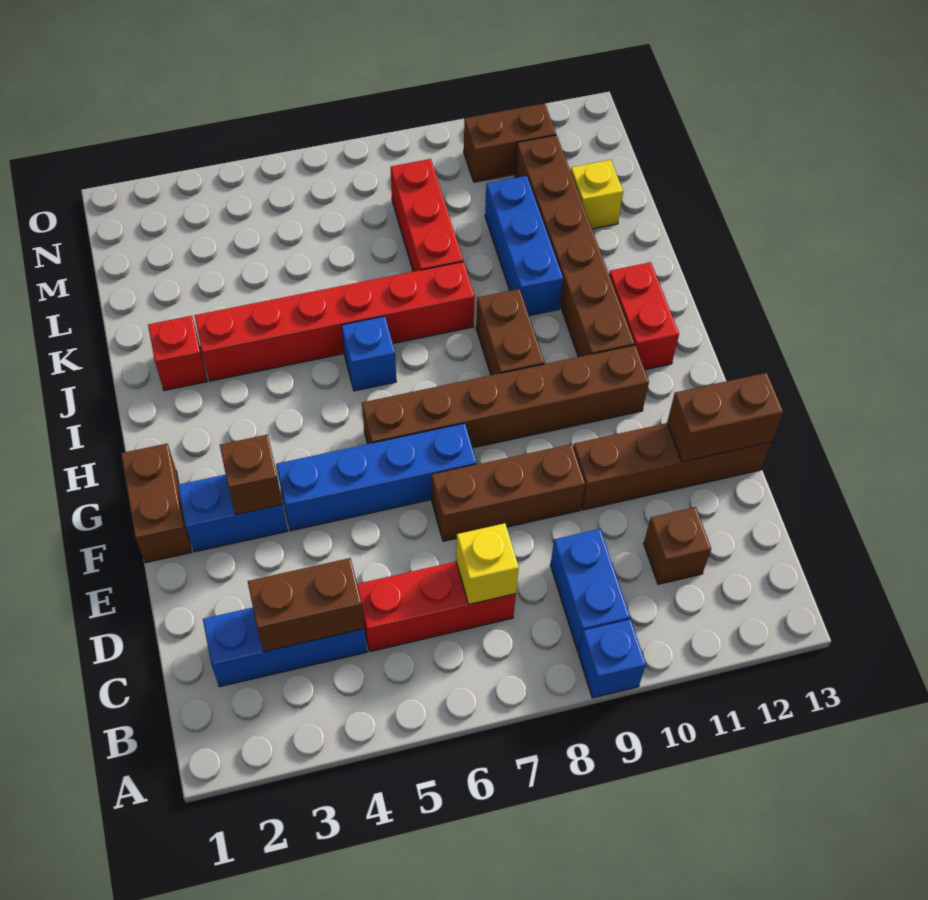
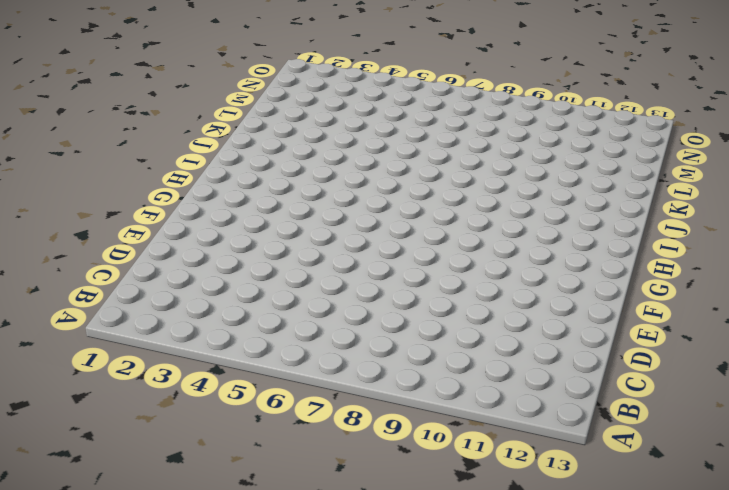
none -> blue 1x1 brick [578,619,646,698]
none -> blue 1x2 brick [550,529,630,651]
none -> blue 1x3 brick [203,608,367,687]

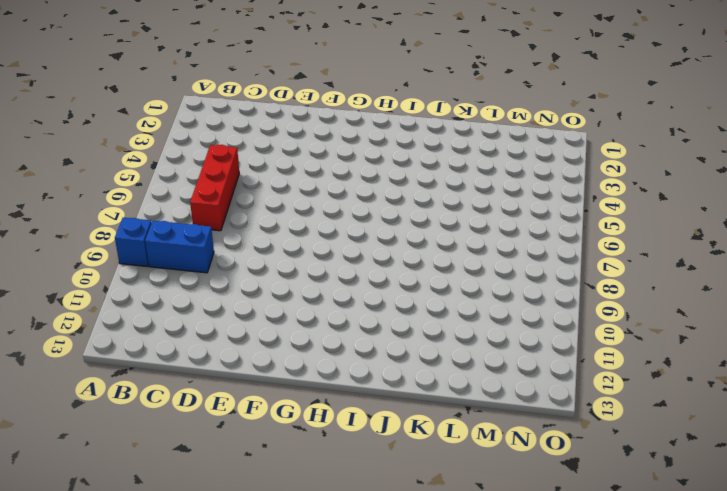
none -> blue 1x3 brick [203,608,367,687]
none -> brown 1x1 brick [644,507,711,584]
none -> brown 1x3 brick [432,444,585,541]

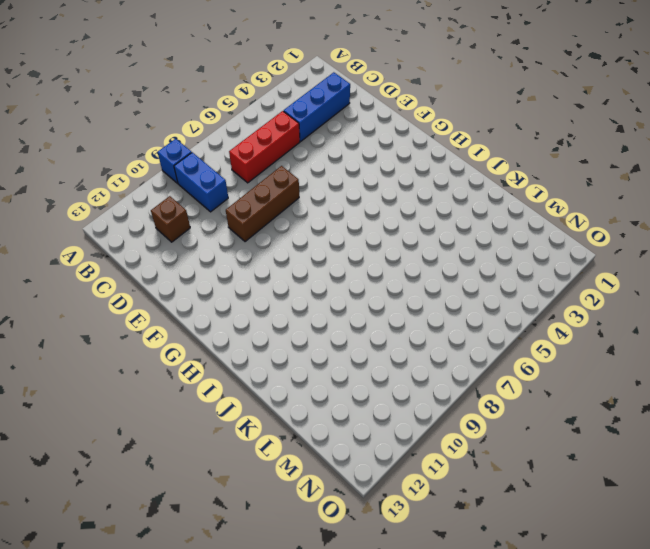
none -> brown 1x4 brick [573,423,772,510]
none -> brown 1x2 brick [121,444,191,563]
none -> blue 1x2 brick [178,475,288,552]

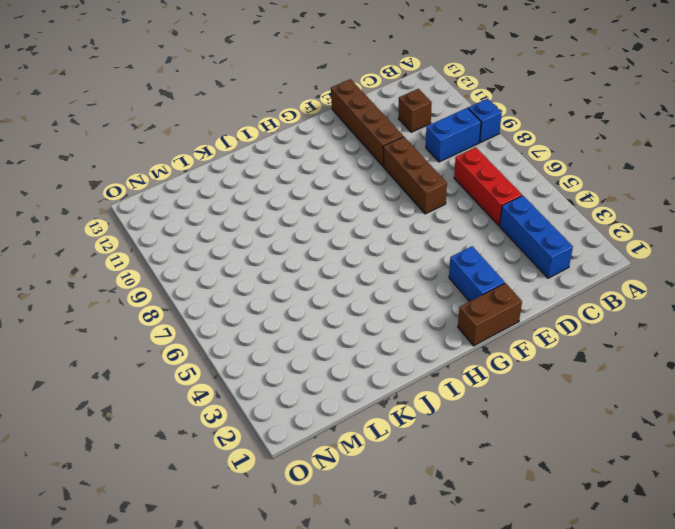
none -> blue 1x4 brick [276,423,477,531]
none -> brown 1x6 brick [362,345,649,448]
none -> brown 1x2 brick [476,289,544,375]

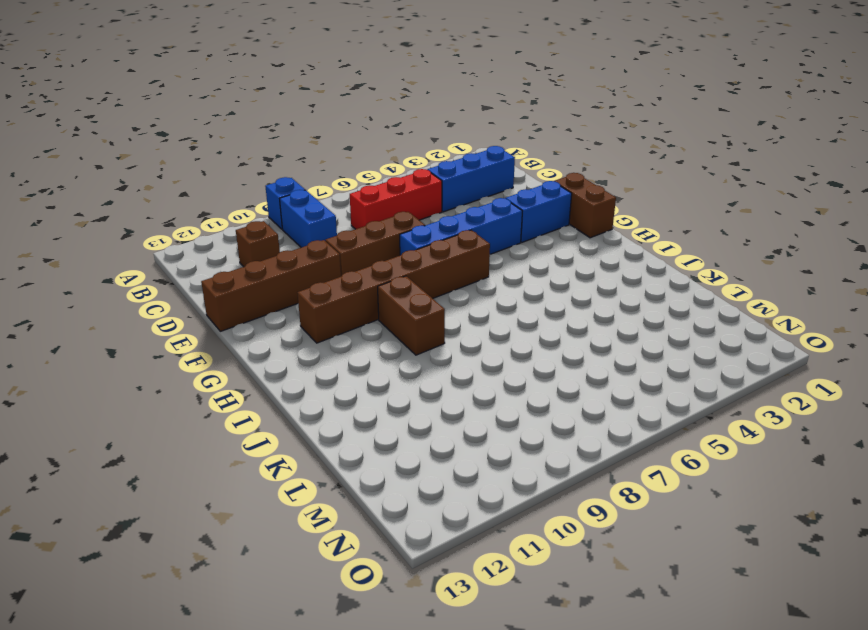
none -> brown 1x6 brick [515,135,635,357]
none -> red 1x2 brick [609,262,679,370]
none -> blue 1x1 brick [342,316,396,391]

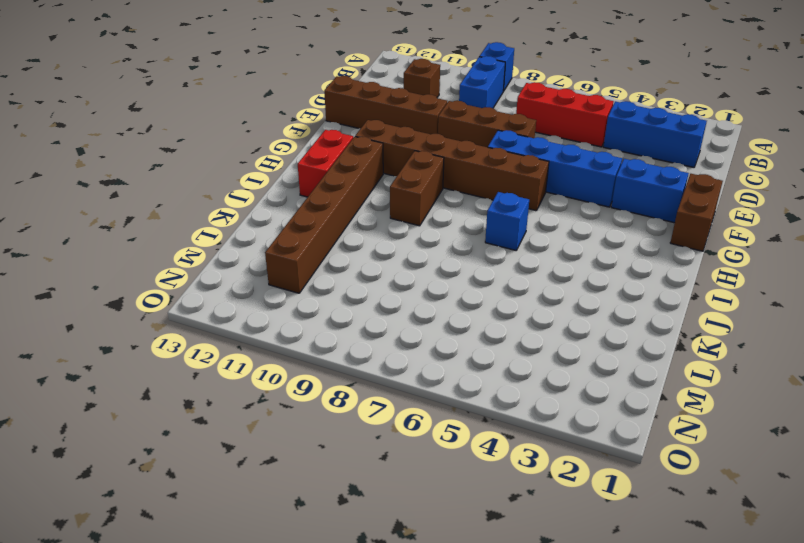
none -> red 1x1 brick [148,316,207,391]
none -> red 1x6 brick [195,262,475,381]
none -> blue 1x3 brick [485,176,563,316]

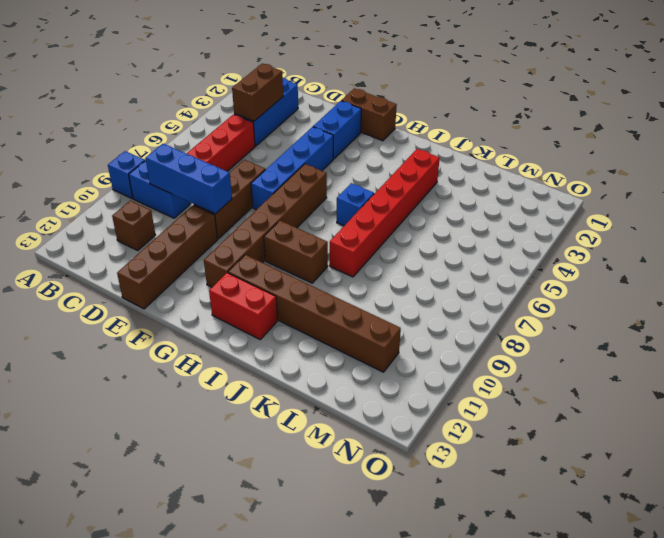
blue 1x3 brick [146,144,232,214] -> blue 1x3 brick moved to [485,176,563,316]
none -> red 1x1 brick [148,316,207,391]
none -> red 1x3 brick [391,159,463,272]
none -> yellow 1x1 brick [571,160,623,229]

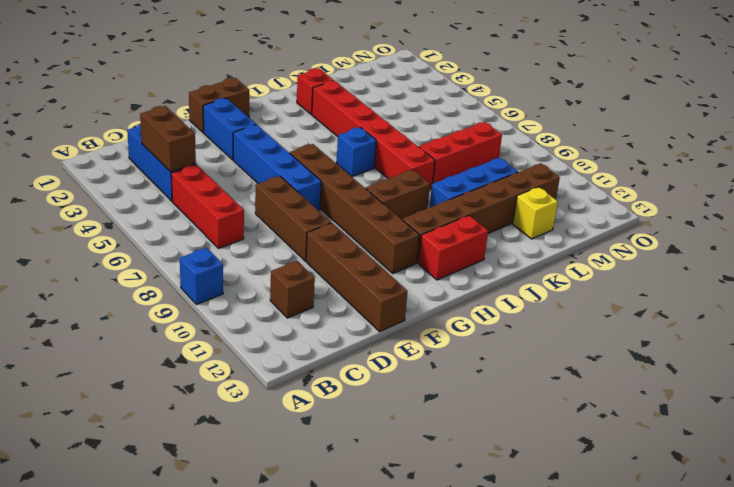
none -> blue 1x2 brick [550,529,630,651]
none -> brown 1x2 brick [464,103,556,182]
none -> yellow 1x1 brick [456,523,519,604]

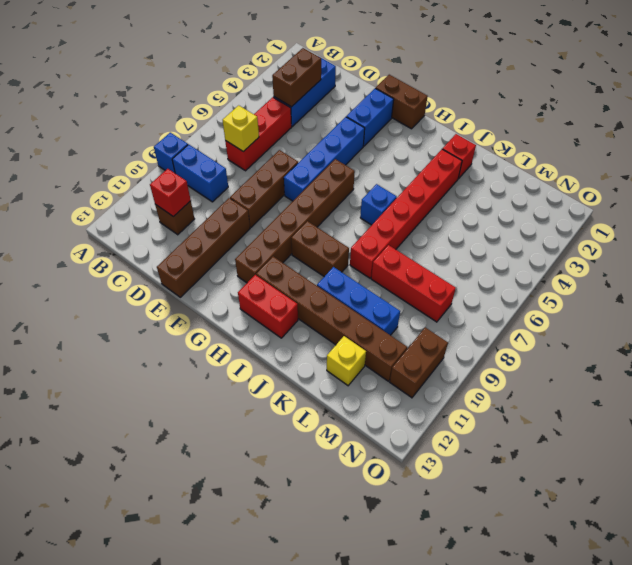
red 1x1 brick [150,169,191,217] -> none
none -> brown 1x2 brick [667,373,783,462]
none -> brown 1x1 brick [220,434,282,515]

